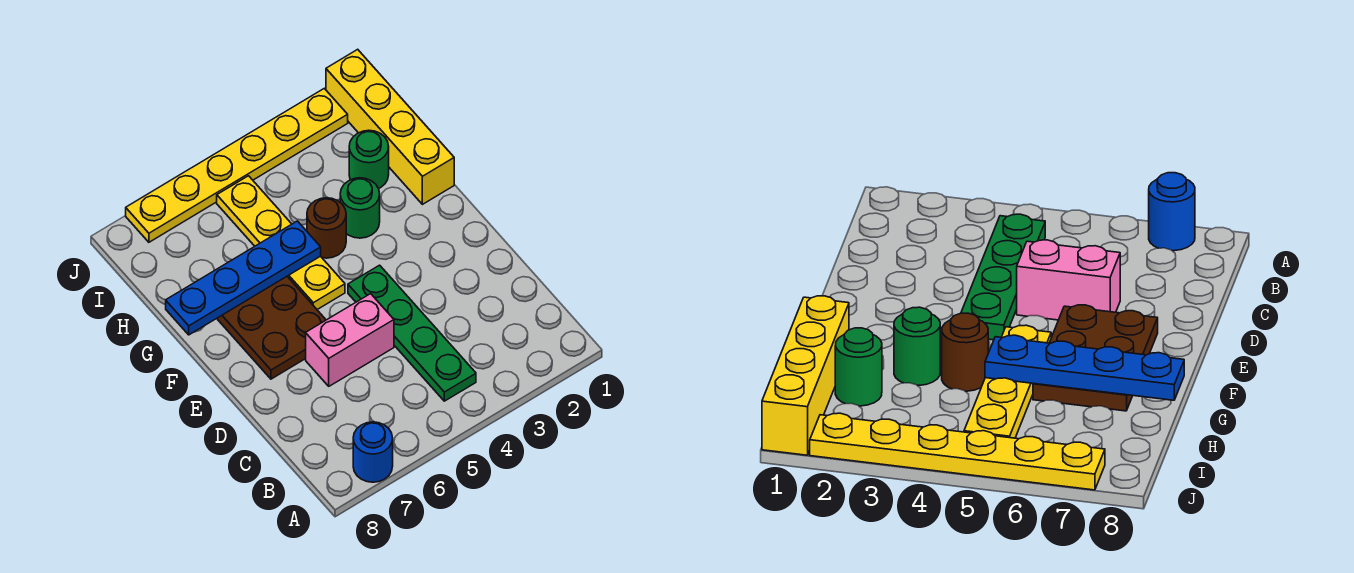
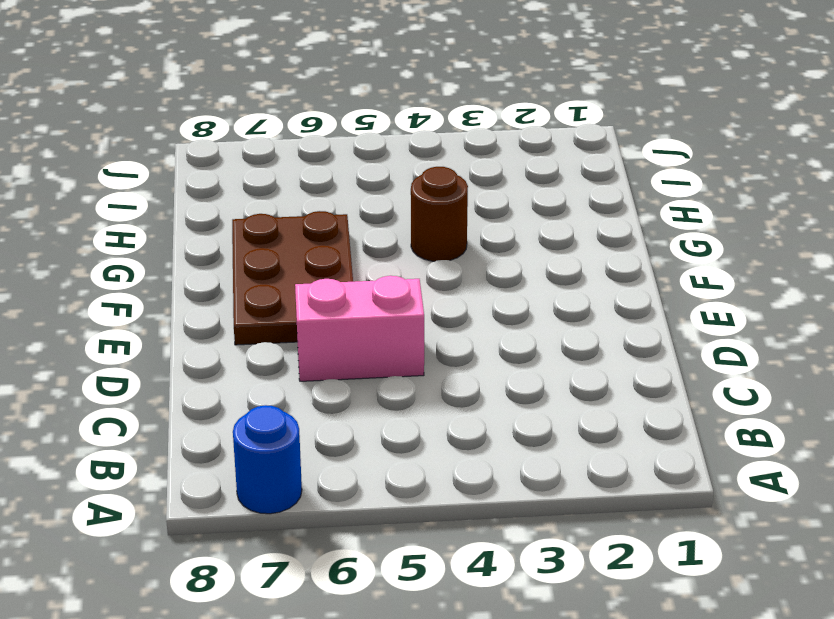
none -> green 1x4 plate [348,265,476,401]
none -> yellow 1x4 plate [217,176,345,310]

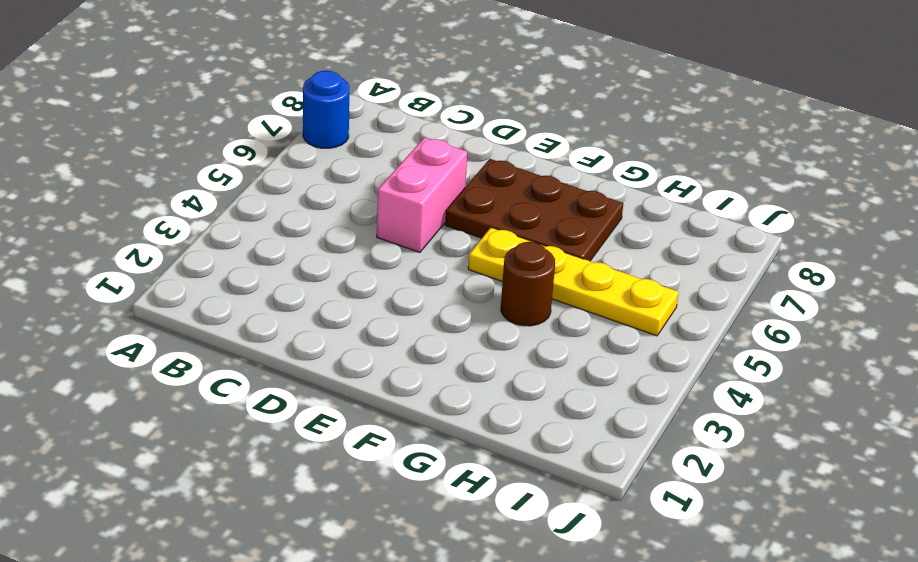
none -> green 1x4 plate [348,265,476,401]
none -> yellow 1x4 brick [326,49,454,204]

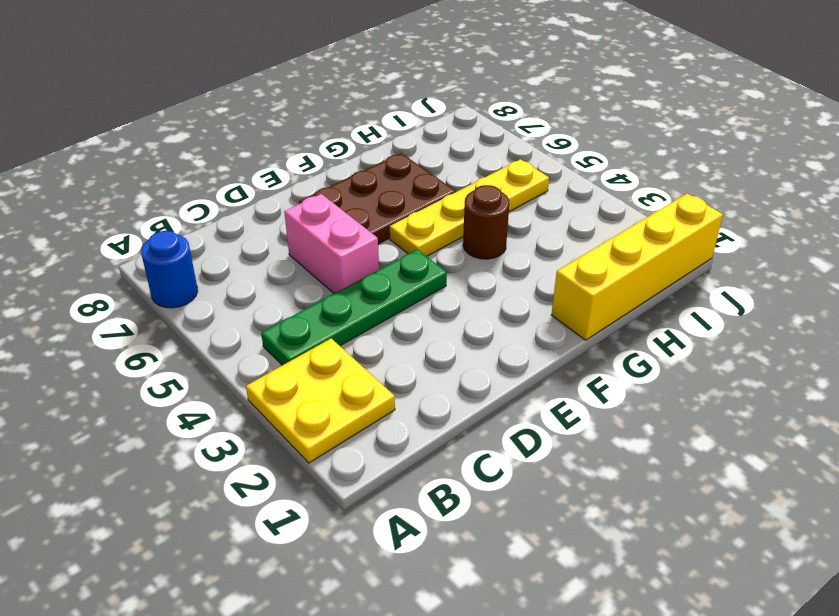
yellow 2x2 plate [246,339,395,463] -> none
none -> green 1x1 round brick [340,178,380,238]
none -> green 1x1 round brick [349,130,389,188]

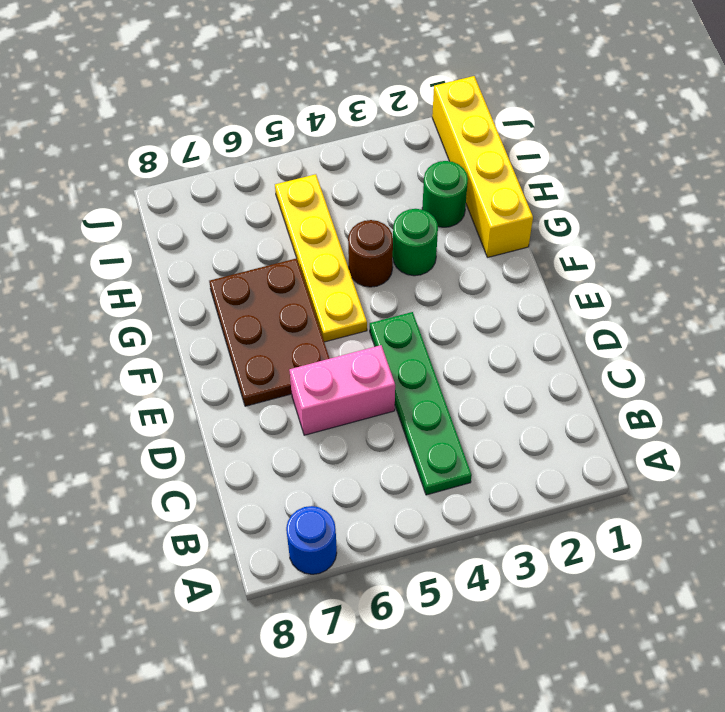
none -> yellow 1x6 plate [126,88,348,242]
none -> blue 1x4 plate [166,221,321,335]

